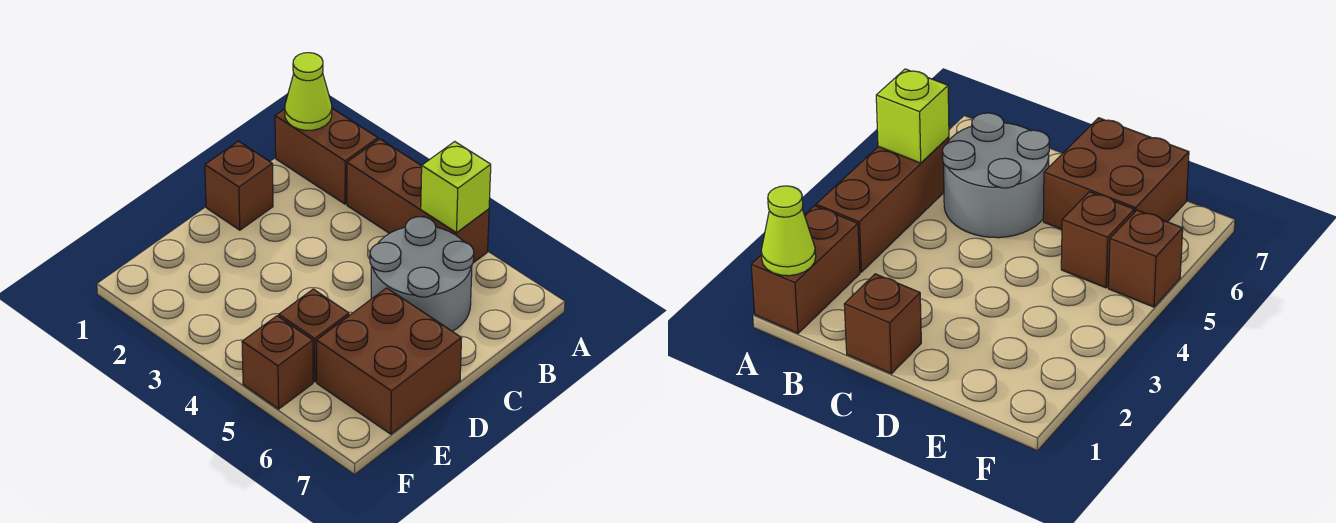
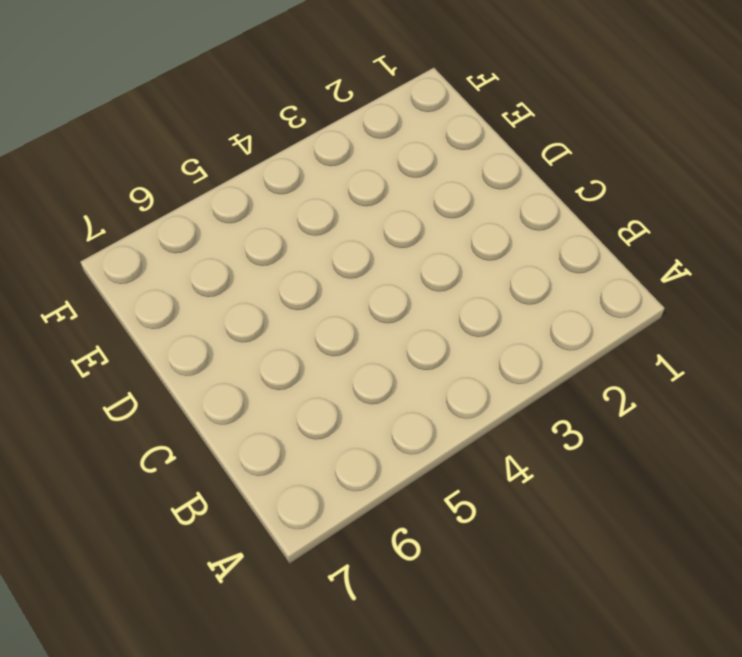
none -> brown 1x2 brick [275,109,378,204]
none -> brown 1x3 brick [347,139,489,263]

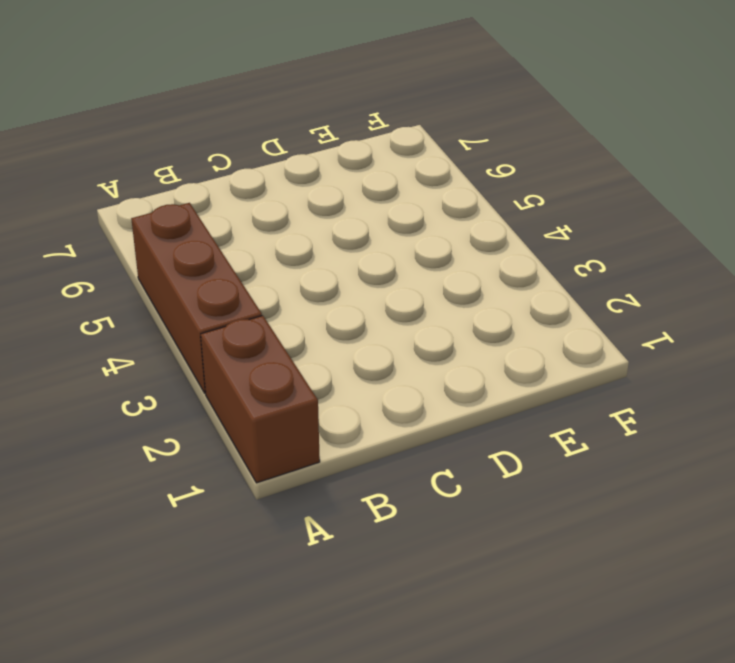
none -> grey 2x2 round brick [370,217,474,331]
none -> brown 1x1 brick [205,141,273,230]

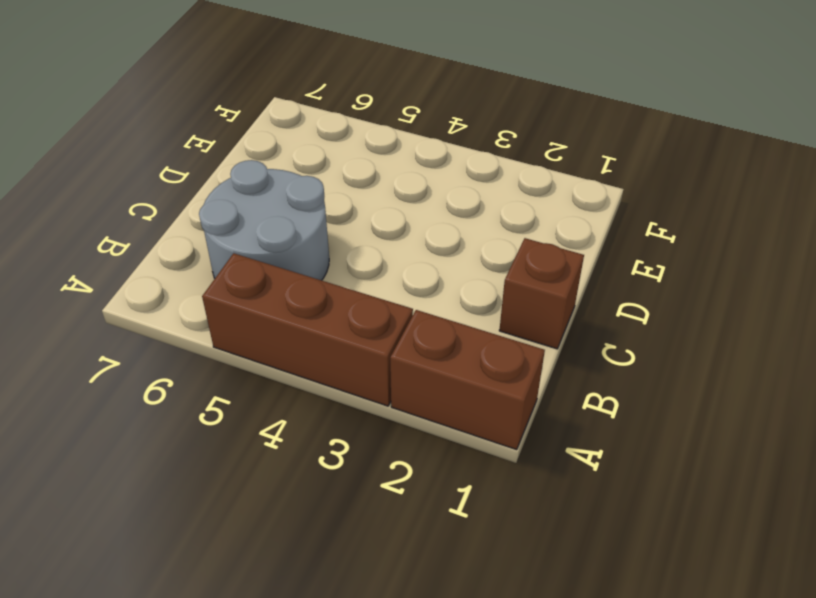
none -> brown 2x2 brick [317,288,461,434]
none -> brown 1x1 brick [279,289,349,382]

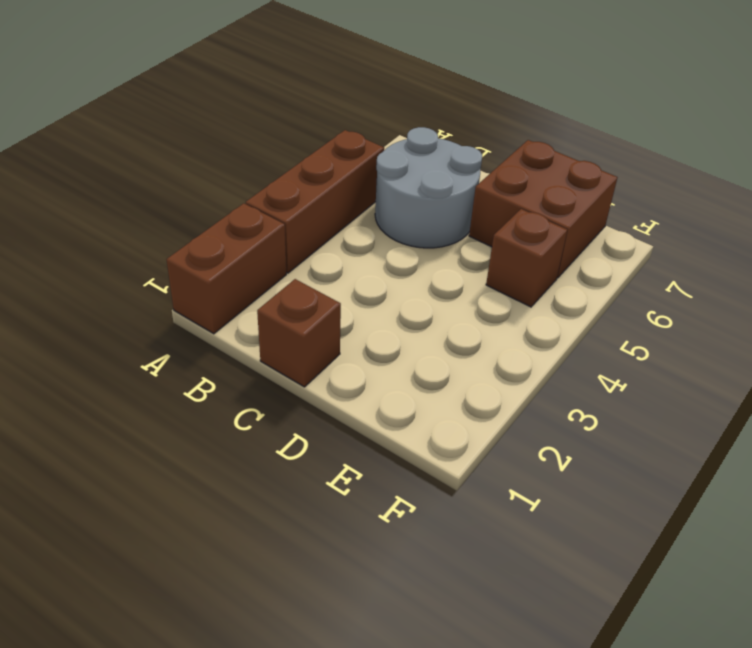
none -> brown 1x1 brick [242,316,313,409]
none -> lime 1x1 cone [285,53,332,130]

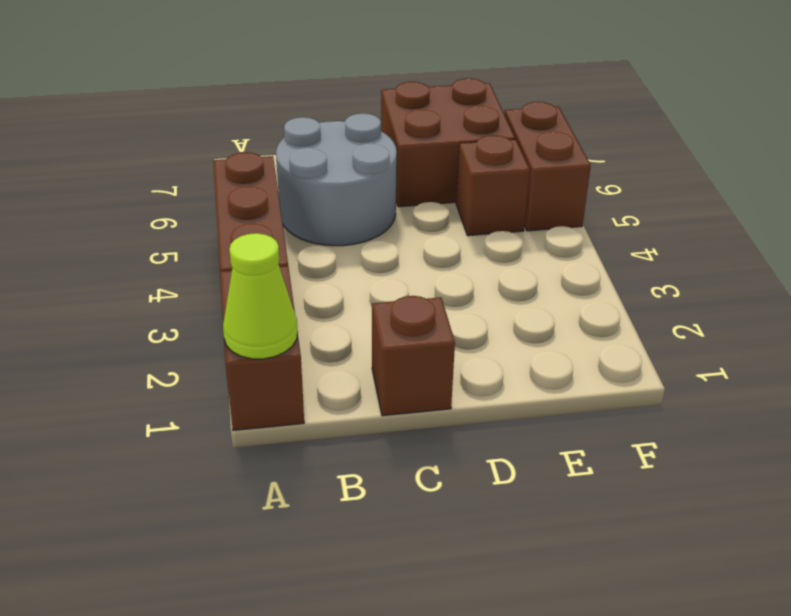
brown 1x2 brick [505,102,591,231] -> brown 1x1 brick [242,316,313,409]
none -> lime 1x1 brick [421,142,491,233]

